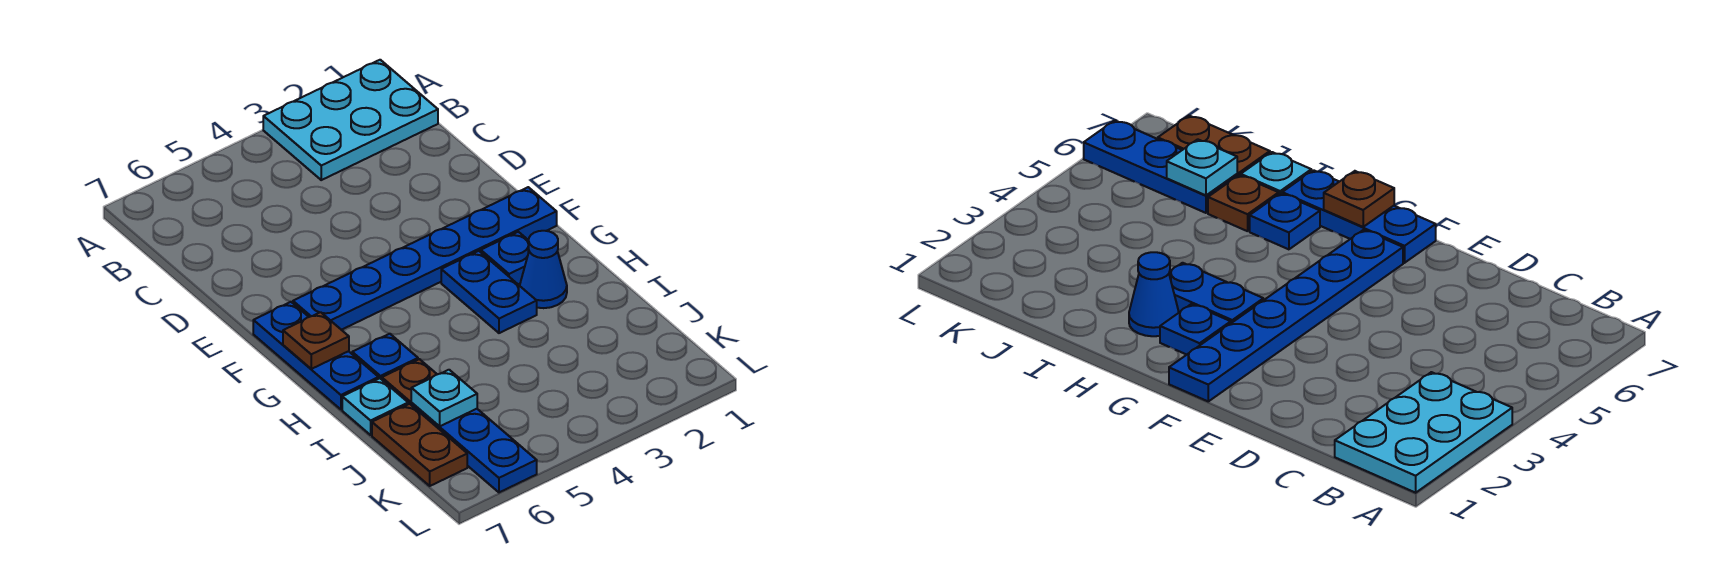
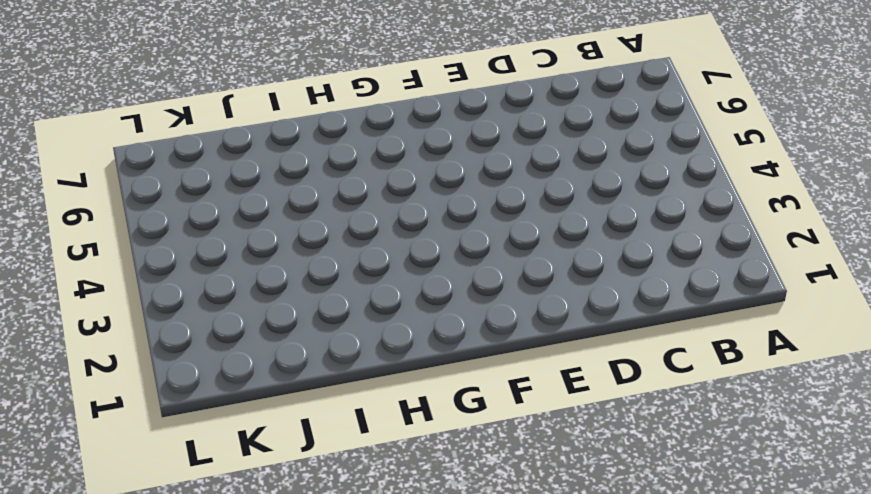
none -> cyan 2x3 plate [263,60,438,180]
none -> blue 1x6 plate [293,187,557,330]
none -> blue 1x3 plate [253,302,379,410]

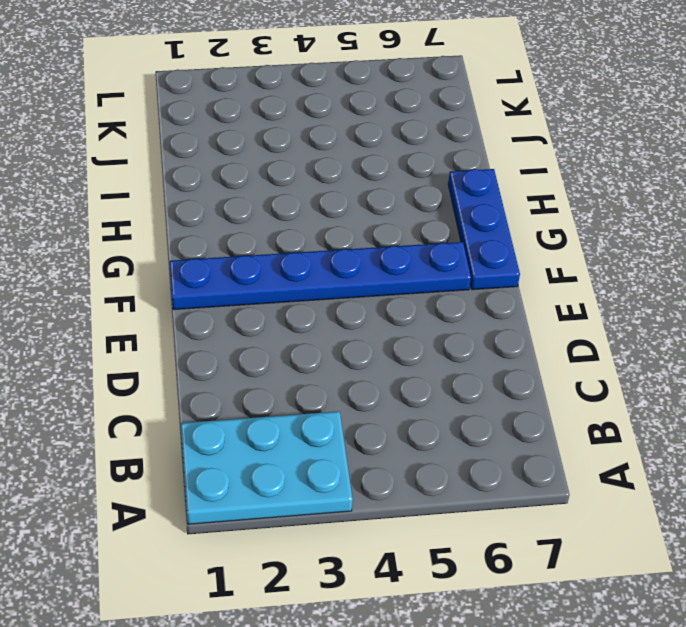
none -> blue 1x1 plate [481,232,529,284]
none -> blue 1x2 plate [441,251,537,333]
none -> blue 1x1 cone [520,231,567,308]

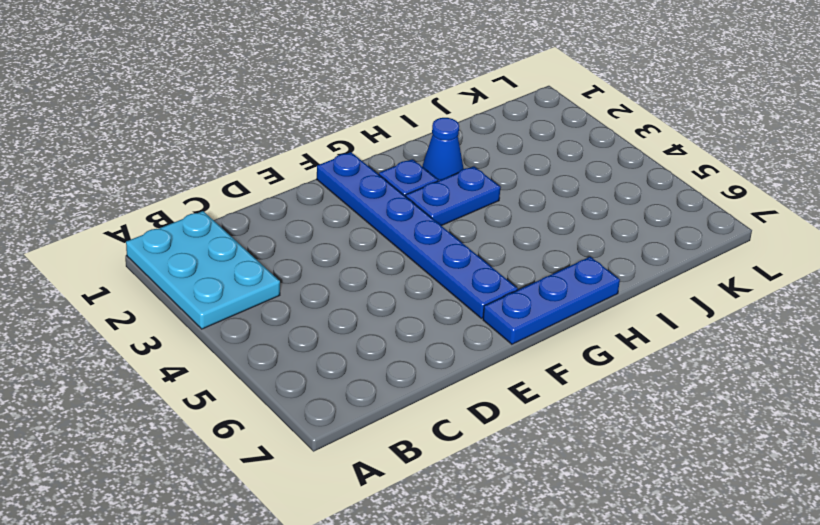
none -> blue 1x1 plate [352,334,418,379]
none -> brown 1x1 plate [382,359,437,404]
none -> cyan 1x1 plate [342,378,408,435]

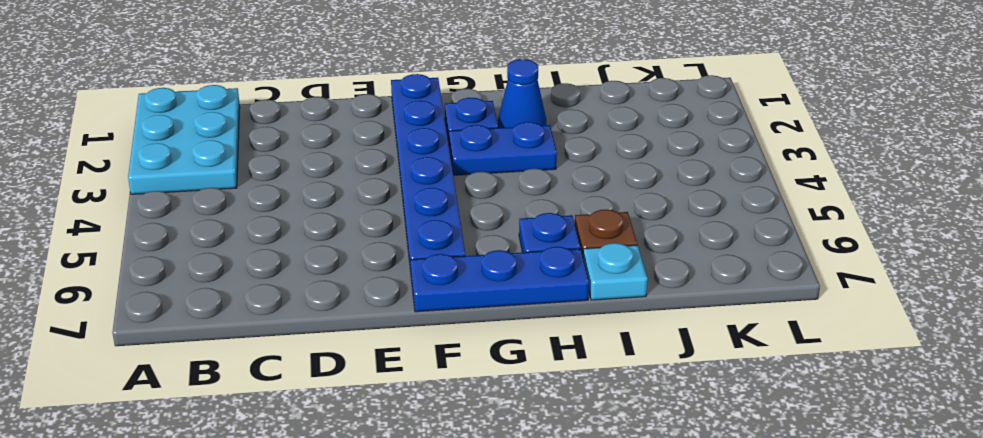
none -> blue 1x3 plate [411,403,537,492]
none -> brown 1x2 plate [372,404,467,486]
none -> brown 1x1 plate [283,312,349,369]

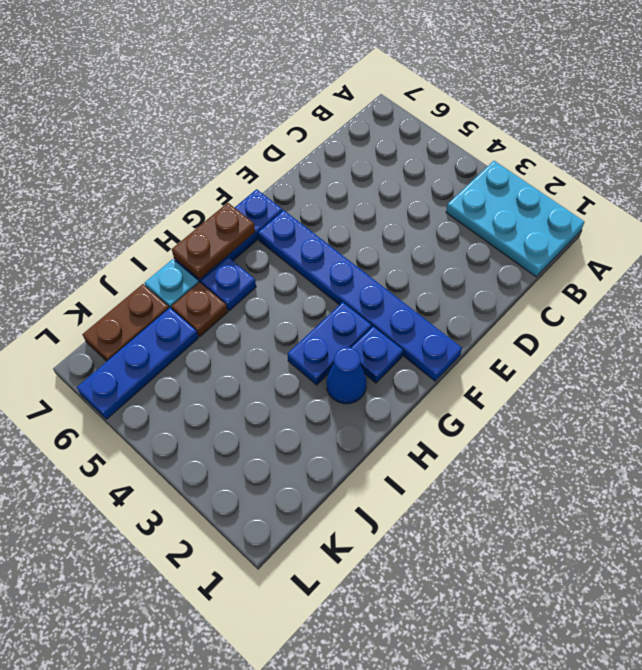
brown 1x2 plate [172,203,255,279] -> brown 1x1 plate [283,312,349,369]
none -> cyan 1x1 plate [411,370,477,426]

